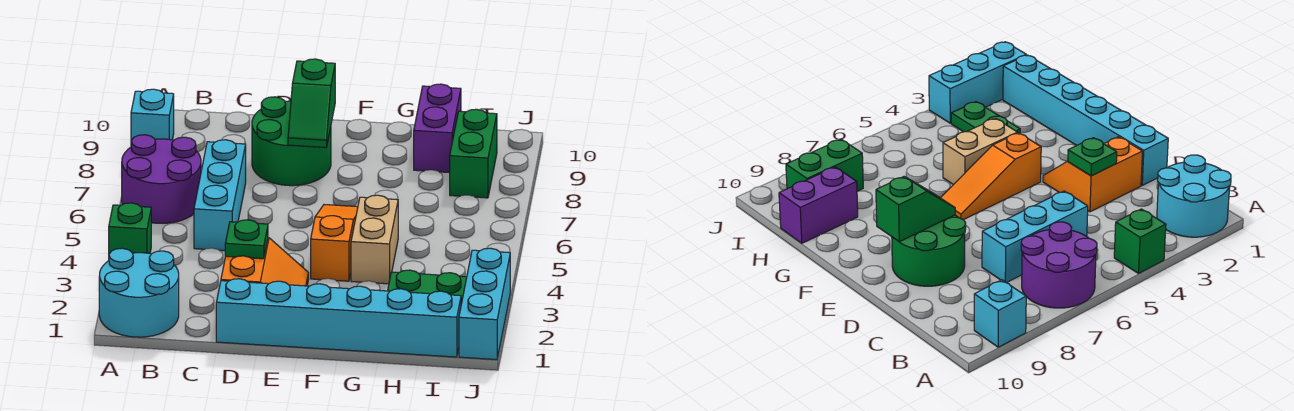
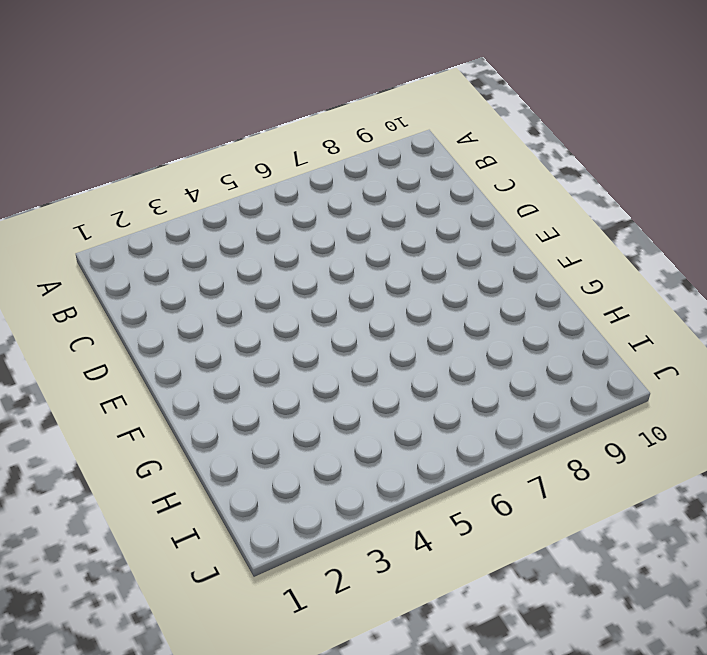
none -> cyan 2x2 round brick [99,248,179,337]
none -> green 1x1 brick [109,203,151,254]
none -> purple 2x2 round brick [122,135,201,223]

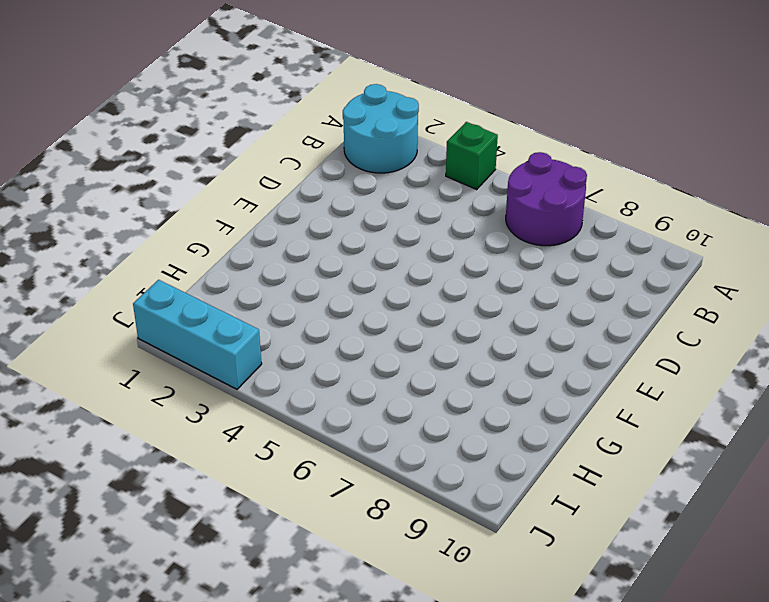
none -> cyan 1x1 brick [131,89,174,141]
none -> cyan 1x3 brick [194,140,246,251]
none -> cyan 1x6 brick [216,279,461,357]

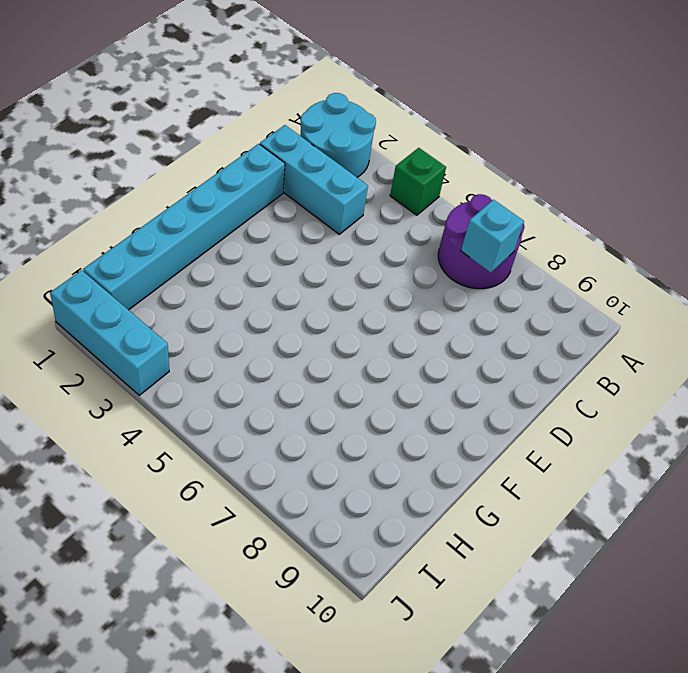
cyan 1x1 brick [461,200,524,273] -> cyan 1x1 brick moved to [131,89,174,141]
cyan 1x3 brick [260,125,368,234] -> cyan 1x3 brick moved to [194,140,246,251]
none -> orange 2x2 slope [221,238,309,286]
none -> green 2x2 round brick [252,97,331,186]
none -> orange 1x3 slope [311,205,358,281]

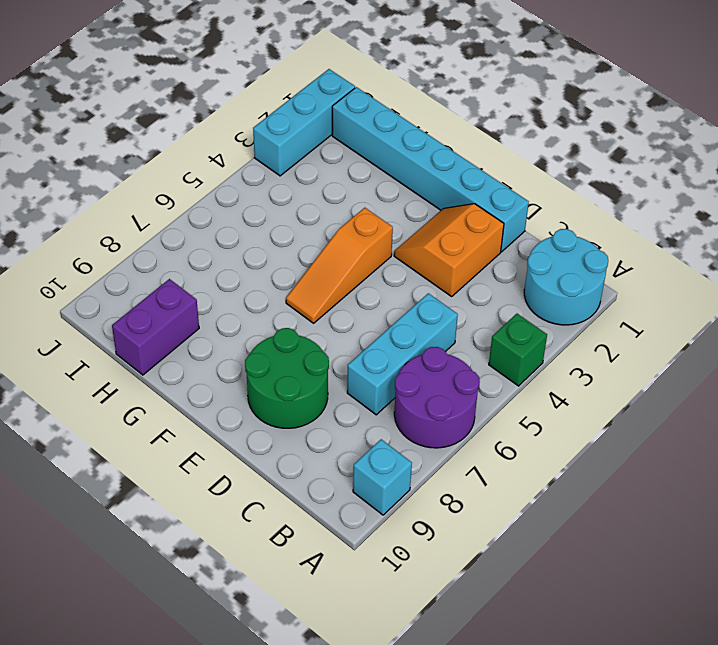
none -> tan 1x2 brick [351,195,398,284]
none -> green 1x2 plate [388,270,467,304]
none -> green 1x2 brick [450,109,497,198]

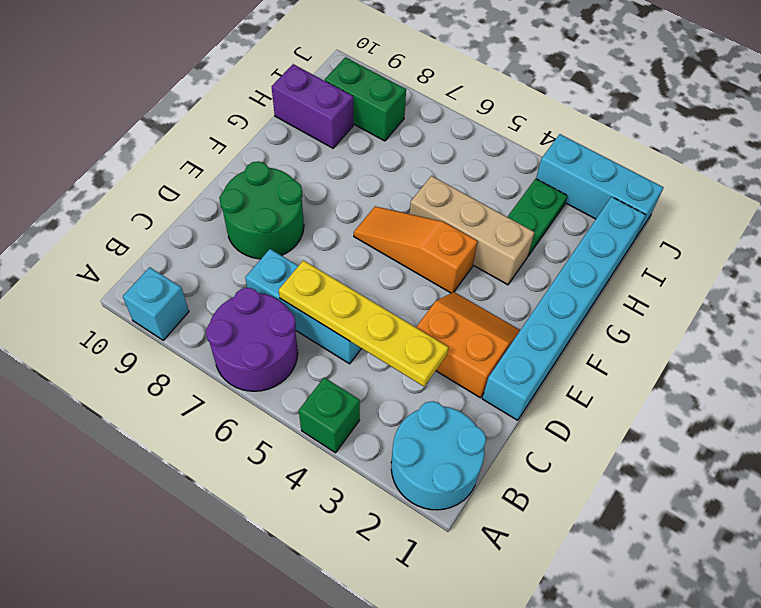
yellow 1x4 plate [279,260,448,386] -> none
tan 1x3 brick [410,176,534,285] -> tan 1x2 brick [351,195,398,284]
none -> green 1x1 plate [225,220,268,259]
none -> green 1x2 slope [288,59,335,148]

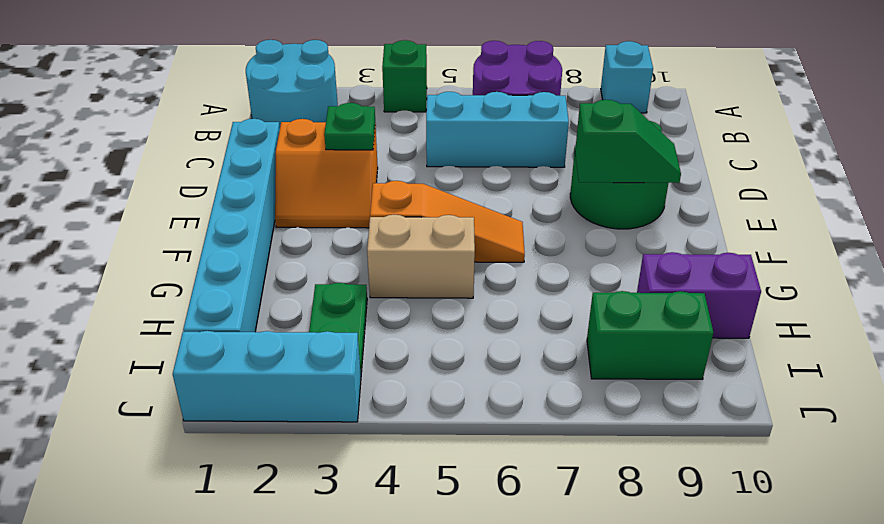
green 1x2 slope [575,100,681,183] -> green 1x2 slope turned to [288,59,335,148]

